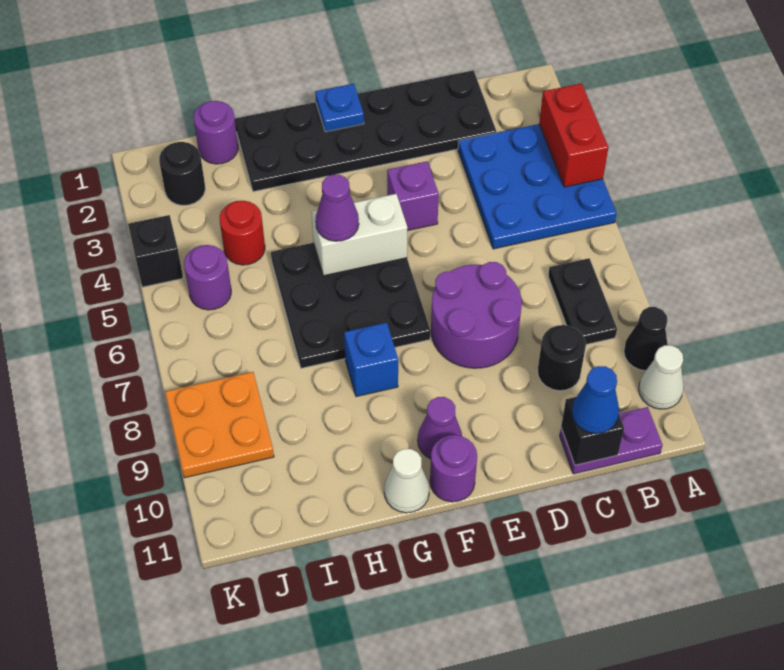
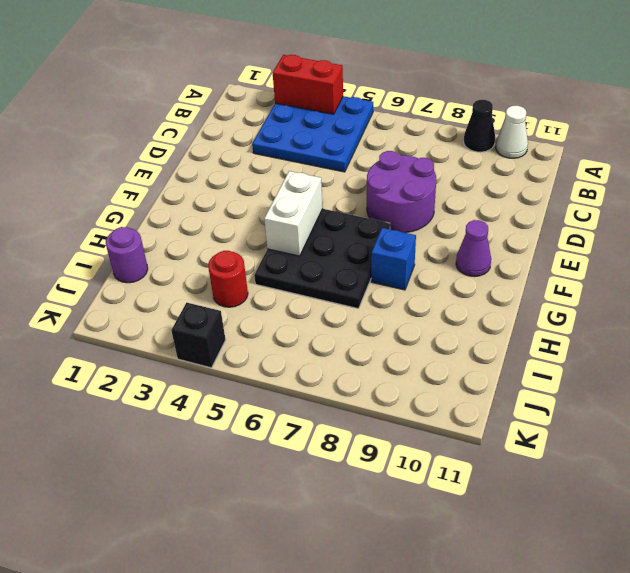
none -> black 1x2 plate [548,258,617,345]
none -> purple 1x2 plate [560,407,663,474]
none -> black 2x6 plate [235,70,496,192]

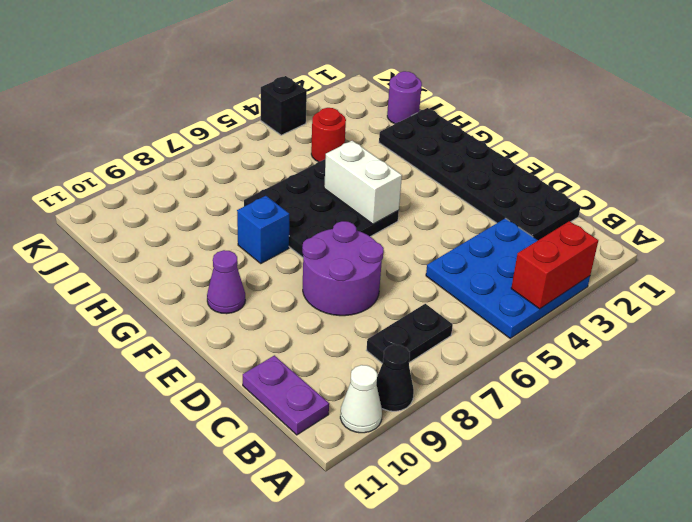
none -> black 1x1 round brick [538,325,586,391]
none -> purple 1x1 brick [387,161,439,231]
none -> purple 1x1 round brick [430,435,477,502]

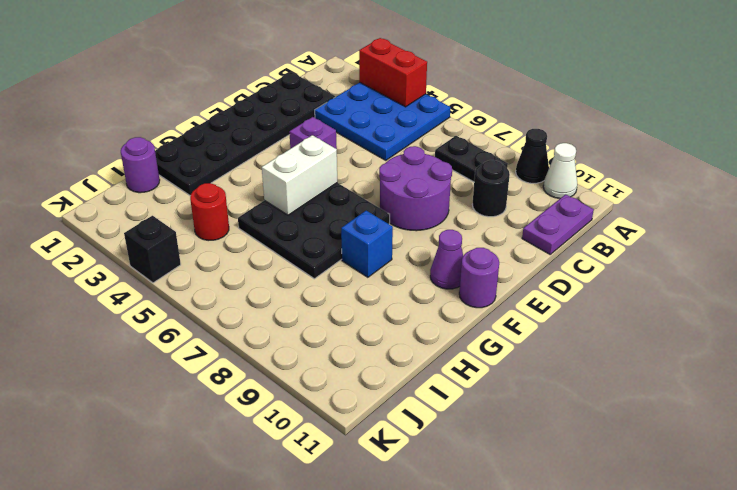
none -> white 1x1 cone [384,449,429,513]
none -> black 1x1 round brick [159,142,205,205]
none -> purple 1x1 round brick [184,245,231,310]

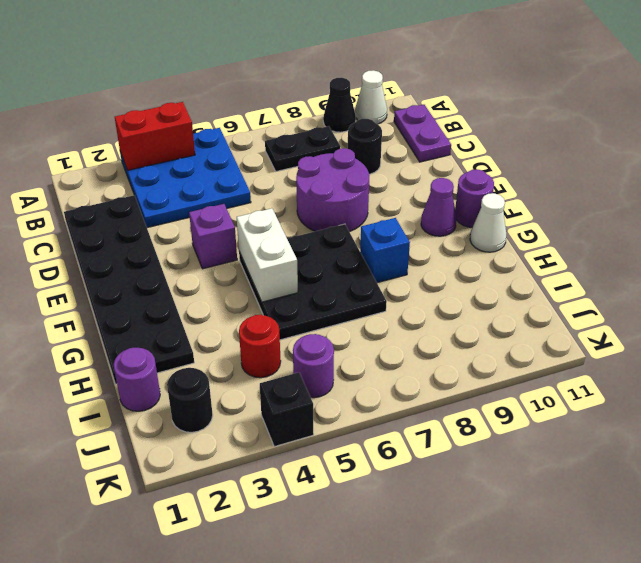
none -> orange 2x2 plate [165,372,274,478]
none -> black 1x1 brick [561,397,624,465]
none -> blue 1x1 plate [315,84,364,132]

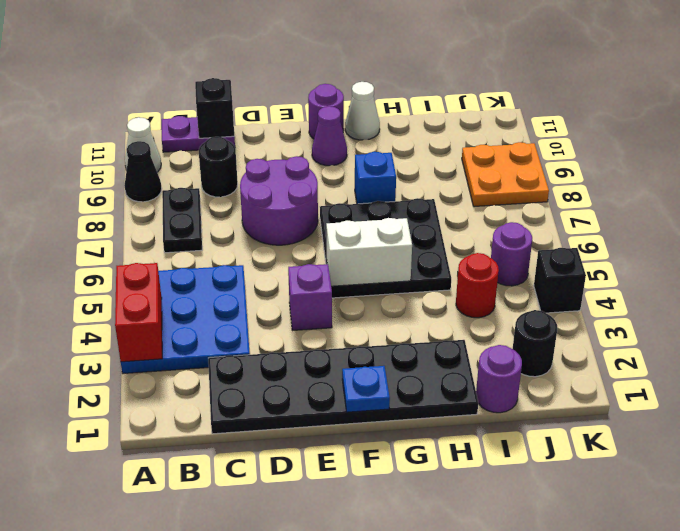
none -> blue 1x1 cone [572,366,619,434]
none -> purple 1x1 cone [316,175,359,241]

